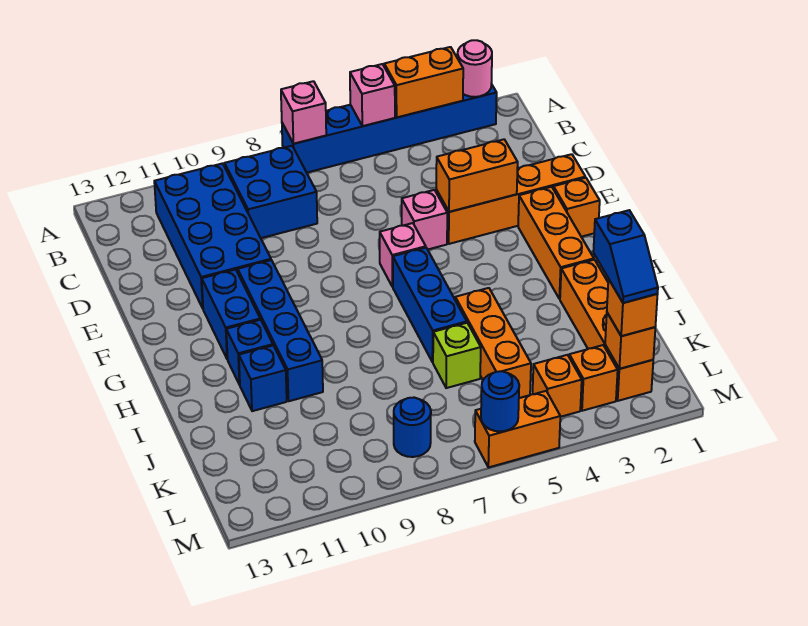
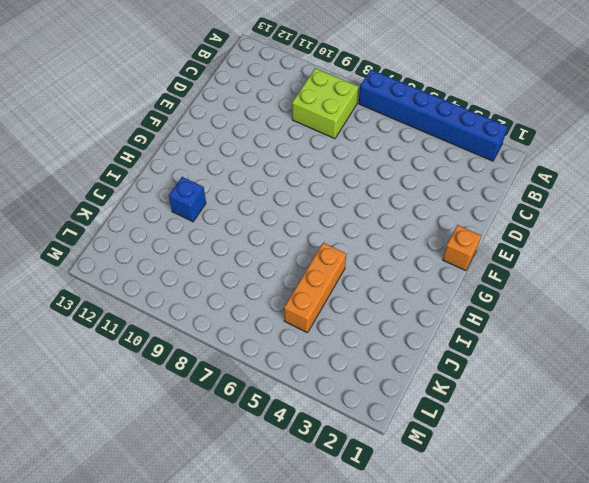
lime 2x2 brick [292,68,358,139] -> blue 2x2 brick [225,146,317,238]
none -> blue 2x4 brick [154,163,271,308]
none -> orange 1x4 brick [436,154,585,244]
none -> pink 1x1 brick [402,190,447,249]

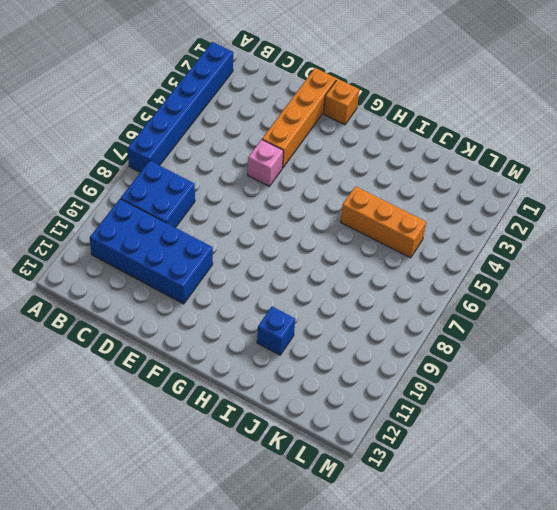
none -> orange 1x3 brick [518,187,594,299]
none -> pink 1x1 brick [380,223,426,287]
none -> blue 1x4 brick [238,260,323,401]

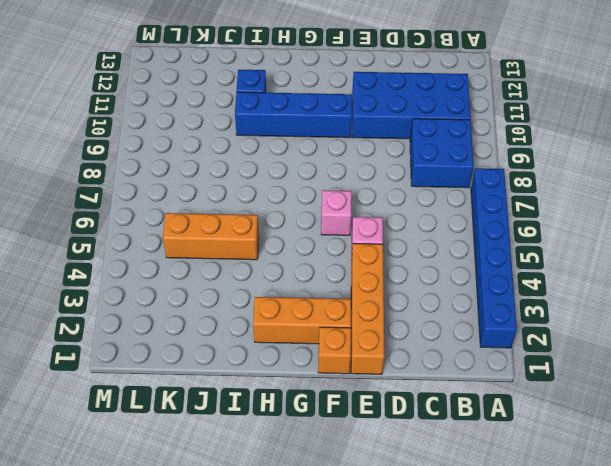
none -> blue 1x2 brick [202,269,260,359]
none -> blue 1x3 brick [393,248,467,362]
none -> blue 1x1 brick [226,320,273,385]

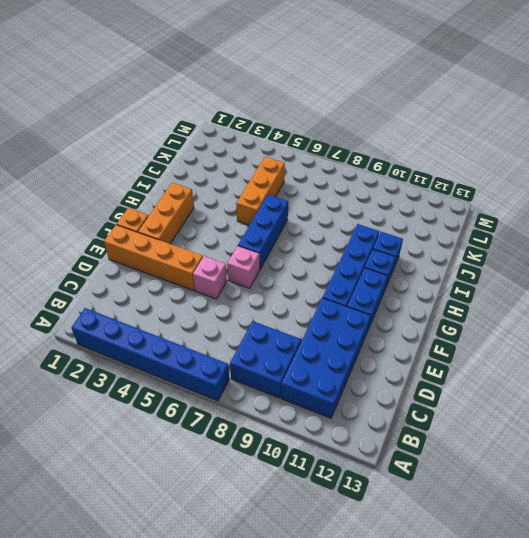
none -> orange 1x4 brick [560,260,653,401]
none -> lime 1x1 brick [433,323,481,388]
none -> orange 1x1 brick [569,345,618,411]

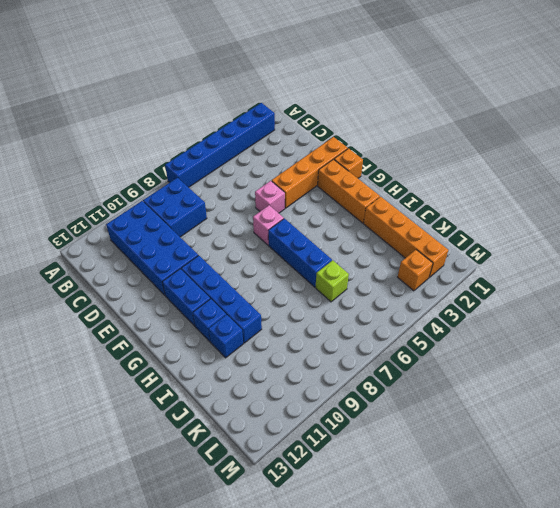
none -> orange 1x3 brick [455,288,531,398]
none -> orange 1x1 brick [533,355,582,417]
none -> blue 1x1 round brick [394,398,431,457]

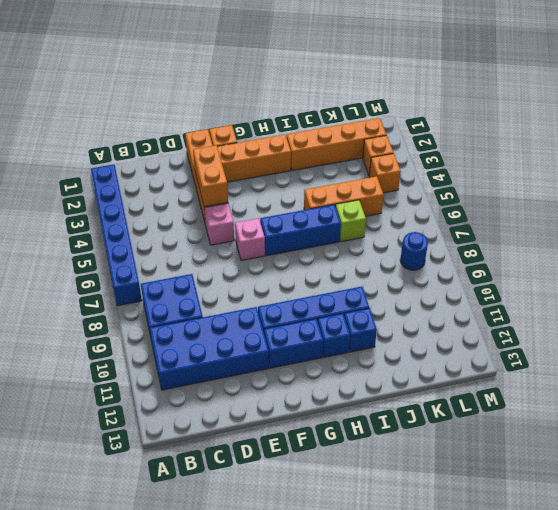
none -> orange 1x2 brick [475,391,560,467]
none -> pink 1x1 round brick [457,40,492,97]
none -> orange 1x2 brick [384,47,463,117]

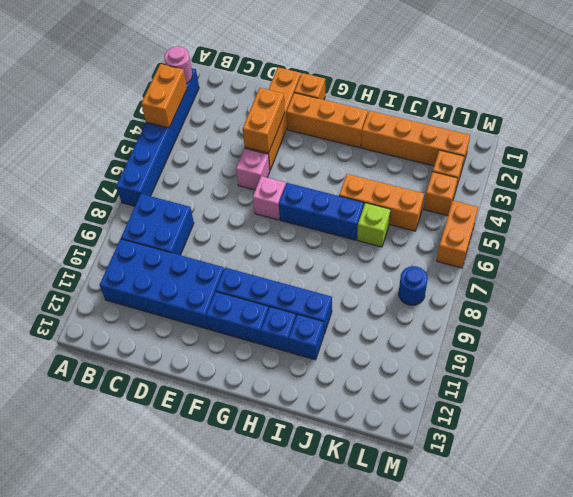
none -> pink 1x1 brick [350,64,395,126]
none -> pink 1x1 brick [281,81,326,144]
none -> orange 1x1 brick [605,313,655,369]

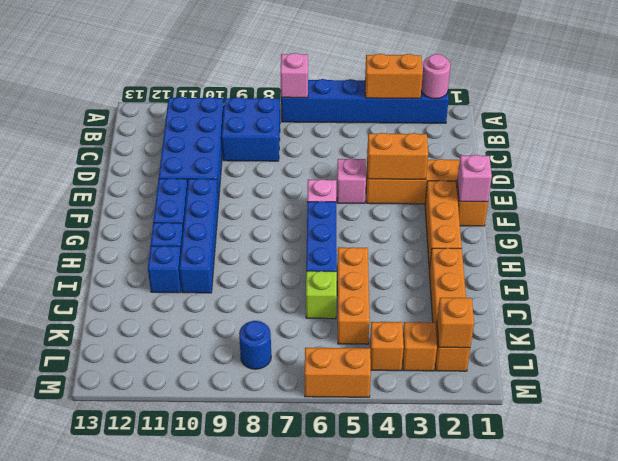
pink 1x1 brick [457,155,492,202] -> pink 1x1 brick moved to [350,64,395,126]
none -> blue 1x1 round brick [481,371,519,431]
none -> orange 1x1 brick [607,279,658,336]
none -> blue 1x2 slope [593,210,658,303]

